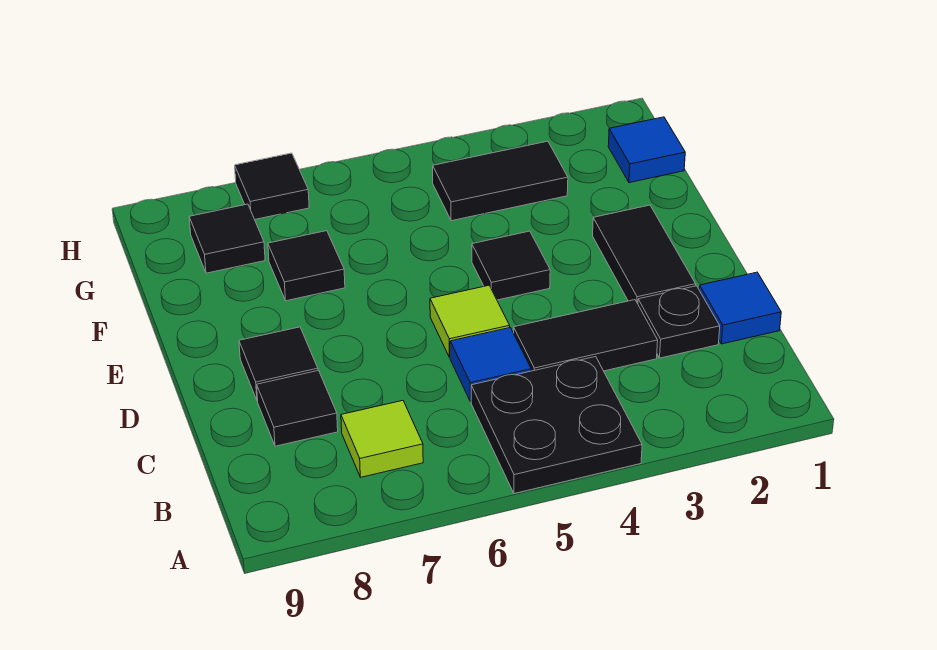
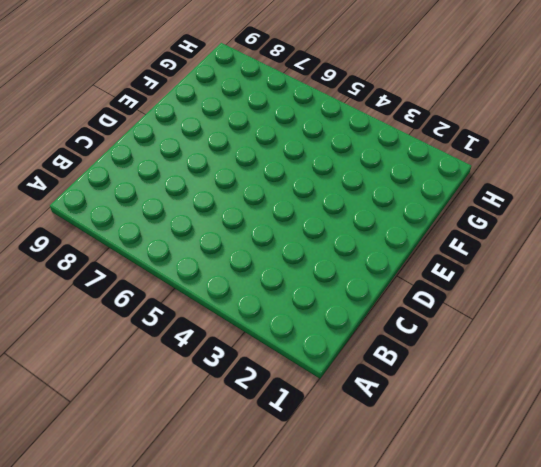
none -> black 2x2 plate [471,357,642,494]
none -> lime 1x1 tile [341,401,423,477]
none -> blue 1x1 tile [699,272,781,344]

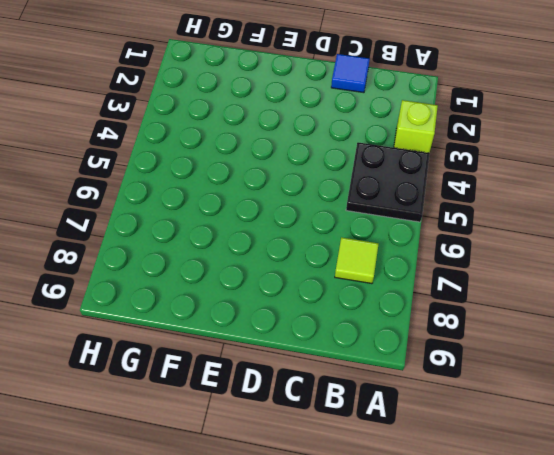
lime 1x1 brick [394,100,438,153] -> none
none -> black 1x1 plate [638,286,720,358]
none -> black 1x2 tile [514,300,658,371]
none -> blue 1x1 tile [450,328,531,402]

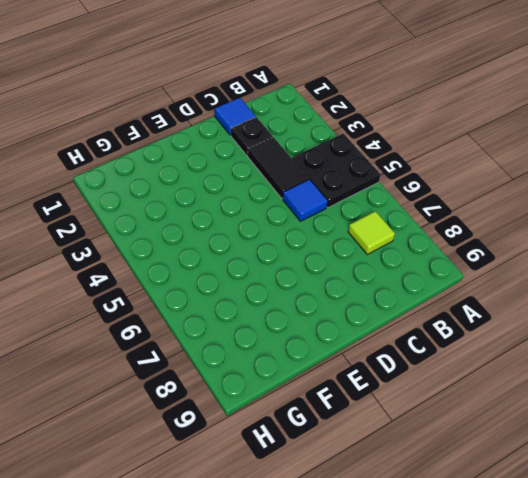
none -> black 1x1 tile [257,371,338,446]
none -> black 1x2 tile [593,205,696,304]
none -> lime 1x1 tile [430,285,510,357]

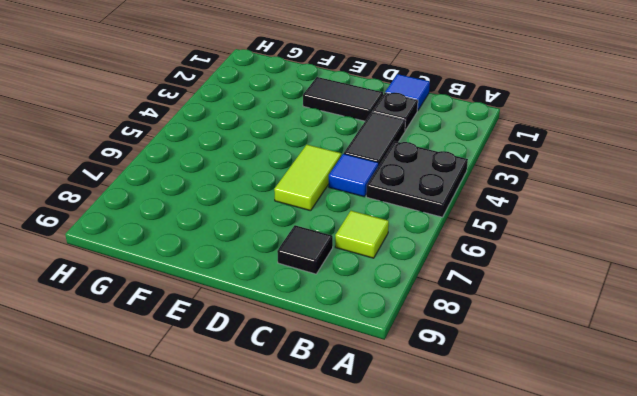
lime 1x2 tile [274,145,341,211] -> lime 1x1 tile [430,285,510,357]
none -> black 1x1 tile [239,327,318,401]
none -> black 1x1 tile [472,231,550,300]
none -> black 1x1 tile [268,231,345,301]

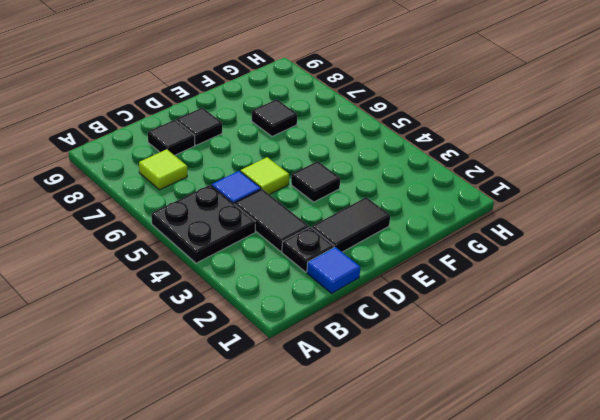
none -> blue 1x1 tile [608,117,685,183]
none -> black 1x2 tile [433,141,568,221]
none -> black 1x1 tile [189,204,265,273]

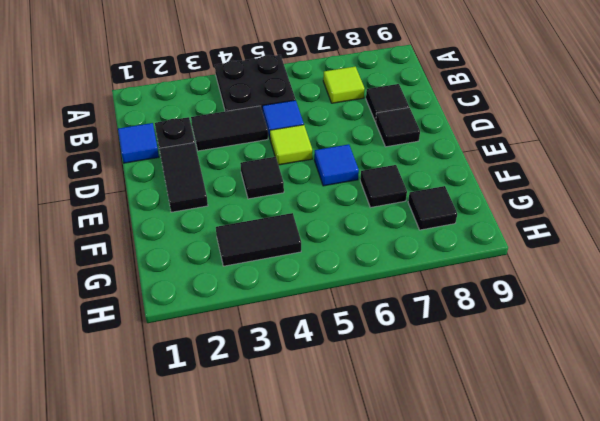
blue 1x1 tile [314,144,359,186] -> blue 1x1 tile moved to [608,117,685,183]
none -> black 1x1 tile [235,153,309,219]

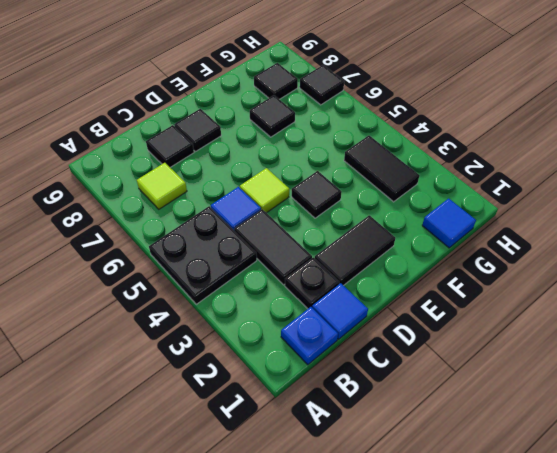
blue 1x1 plate [281,307,338,365] -> none

